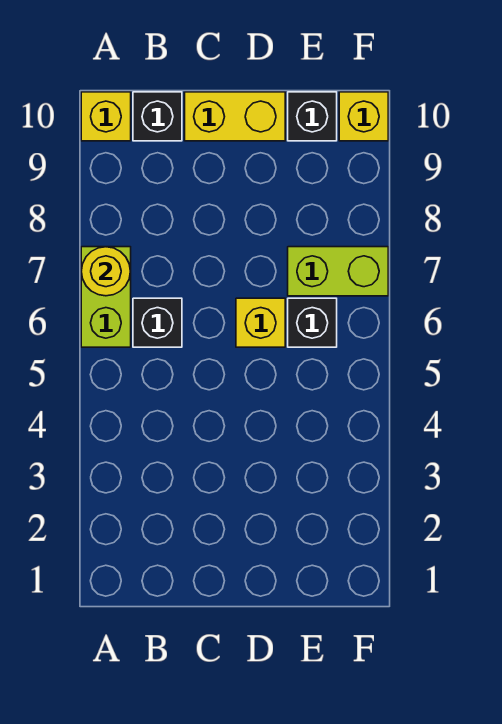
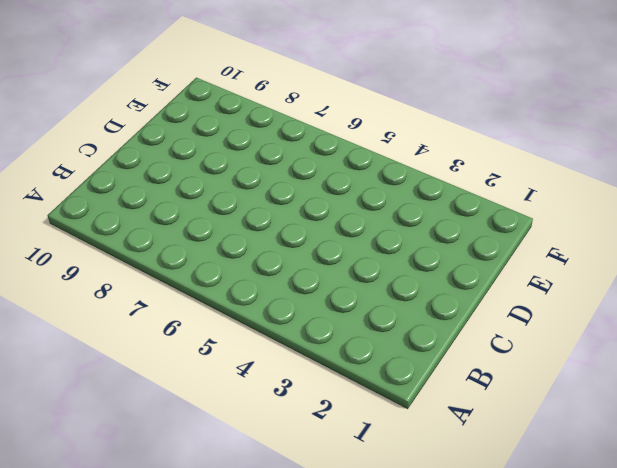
none -> lime 1x2 brick [81,247,131,347]
none -> yellow 1x1 brick [81,92,131,141]

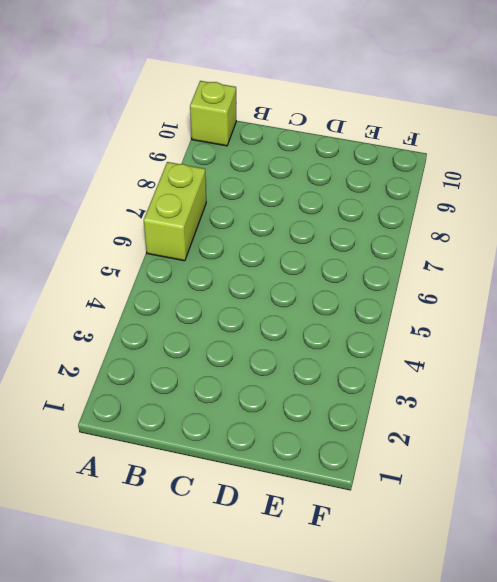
lime 1x1 brick [190,81,236,146] -> yellow 1x1 brick [81,92,131,141]
none -> black 1x1 brick [133,298,182,347]
none -> black 1x1 brick [133,92,182,141]

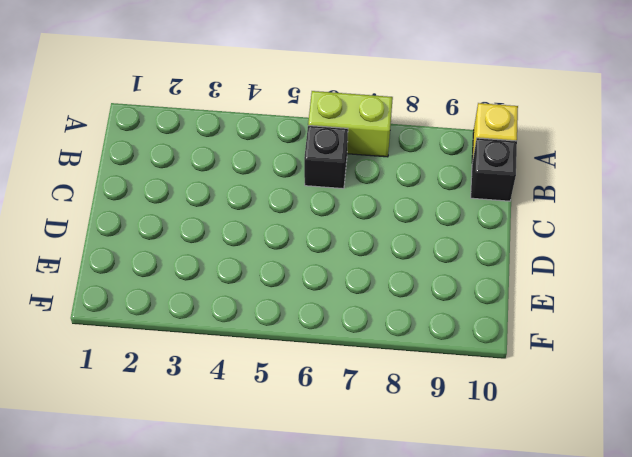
none -> yellow 1x2 brick [185,92,285,141]
none -> yellow 1x1 brick [236,298,285,347]

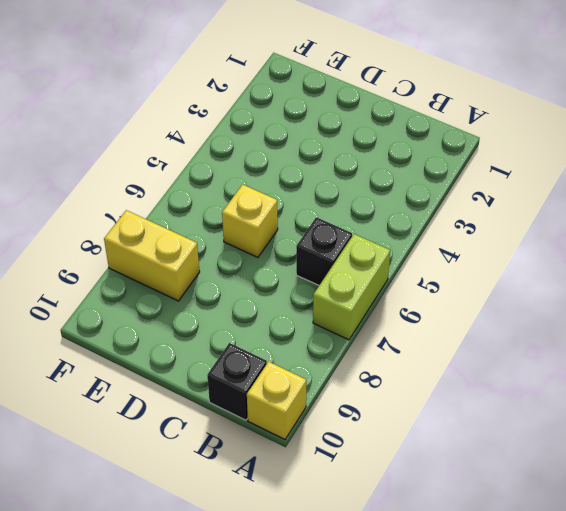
yellow 1x2 brick [104,210,200,301] -> yellow 1x2 brick moved to [185,92,285,141]
none -> black 1x1 brick [288,298,337,347]
none -> lime 1x2 brick [288,247,388,296]

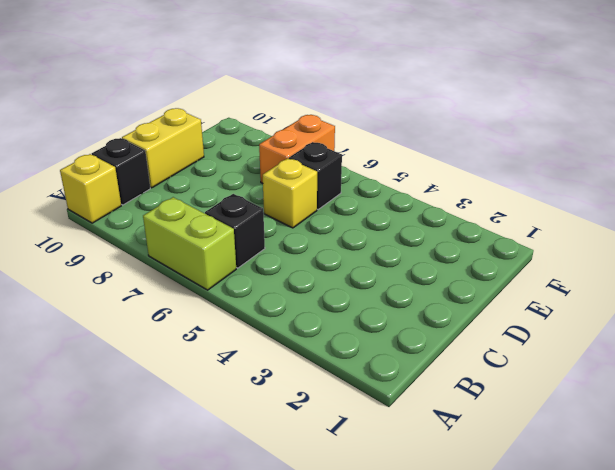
orange 1x2 brick [259,115,335,183] -> lime 1x2 brick [288,247,388,296]
none -> black 1x1 brick [288,92,337,141]
none -> yellow 1x1 brick [339,92,388,141]

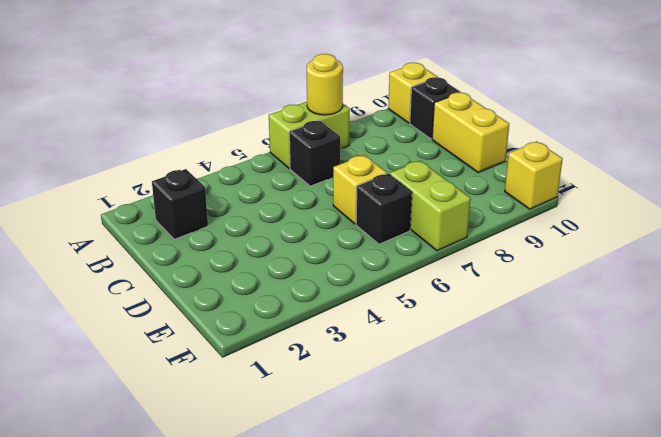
black 1x1 brick [152,169,208,239] -> black 1x1 brick moved to [288,92,337,141]

